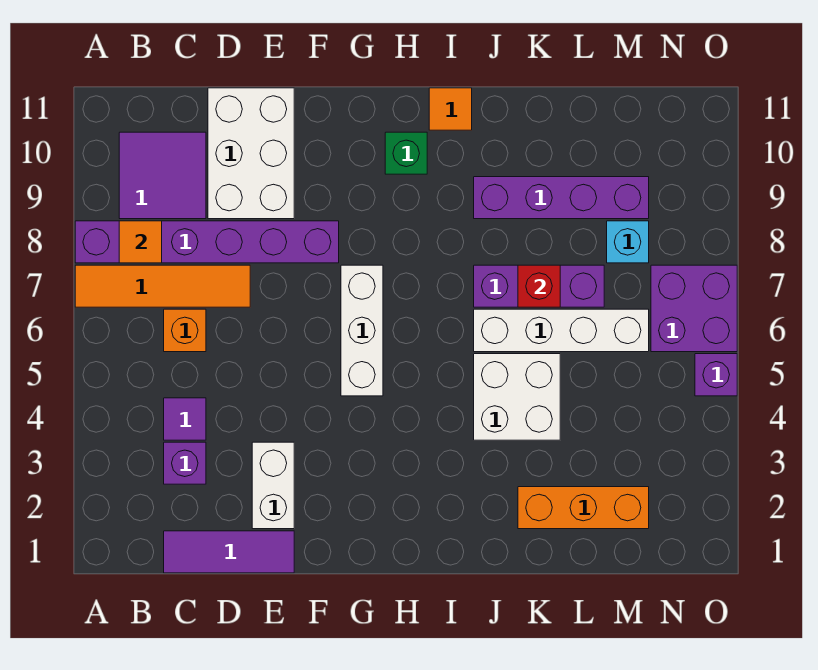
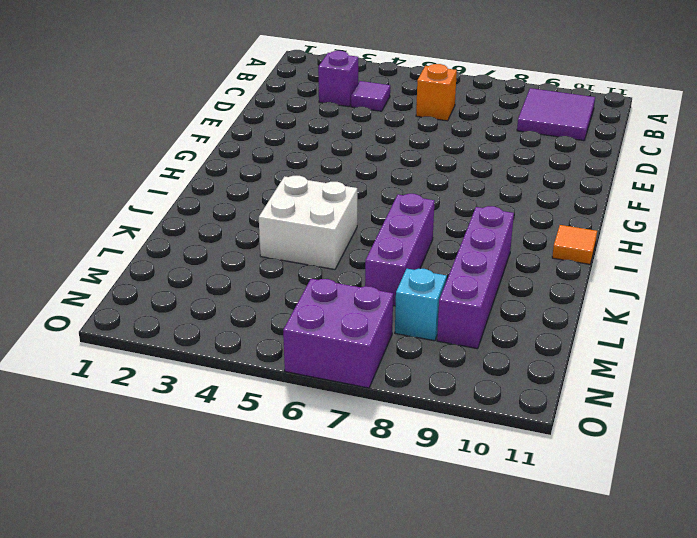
none -> orange 1x4 tile [75,265,250,307]
none -> purple 1x6 brick [75,221,339,263]
none -> purple 1x3 tile [164,531,294,573]

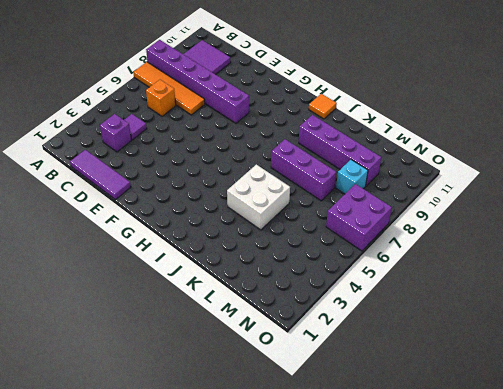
none -> white 2x3 brick [208,88,294,219]
none -> white 1x2 brick [252,442,294,529]
none -> white 1x3 brick [341,265,383,396]

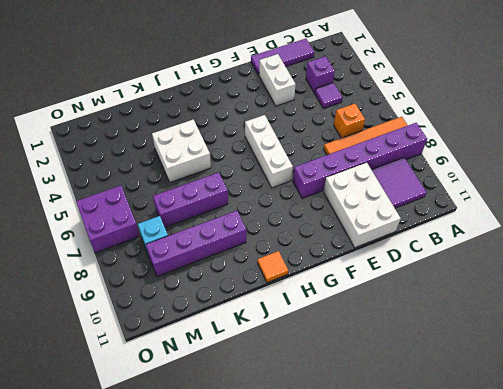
none -> green 1x1 brick [385,132,427,174]
none -> white 1x4 brick [474,309,649,352]
none -> orange 1x3 brick [518,487,649,529]

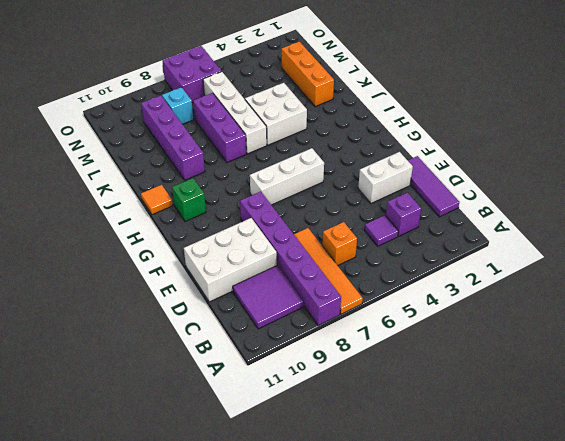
none -> purple 1x1 brick [695,354,737,396]
none -> orange 1x1 tile [119,221,162,263]
none -> red 1x1 brick [518,265,560,307]

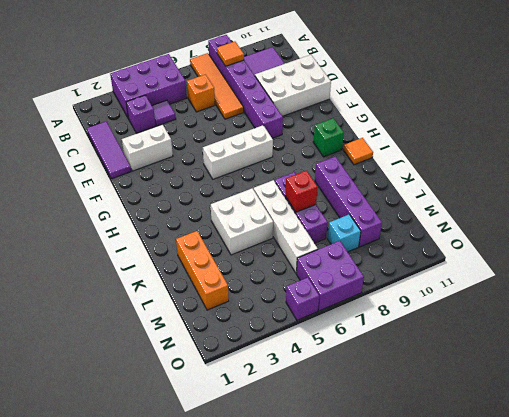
purple 2x3 brick [110,54,187,117] -> none

